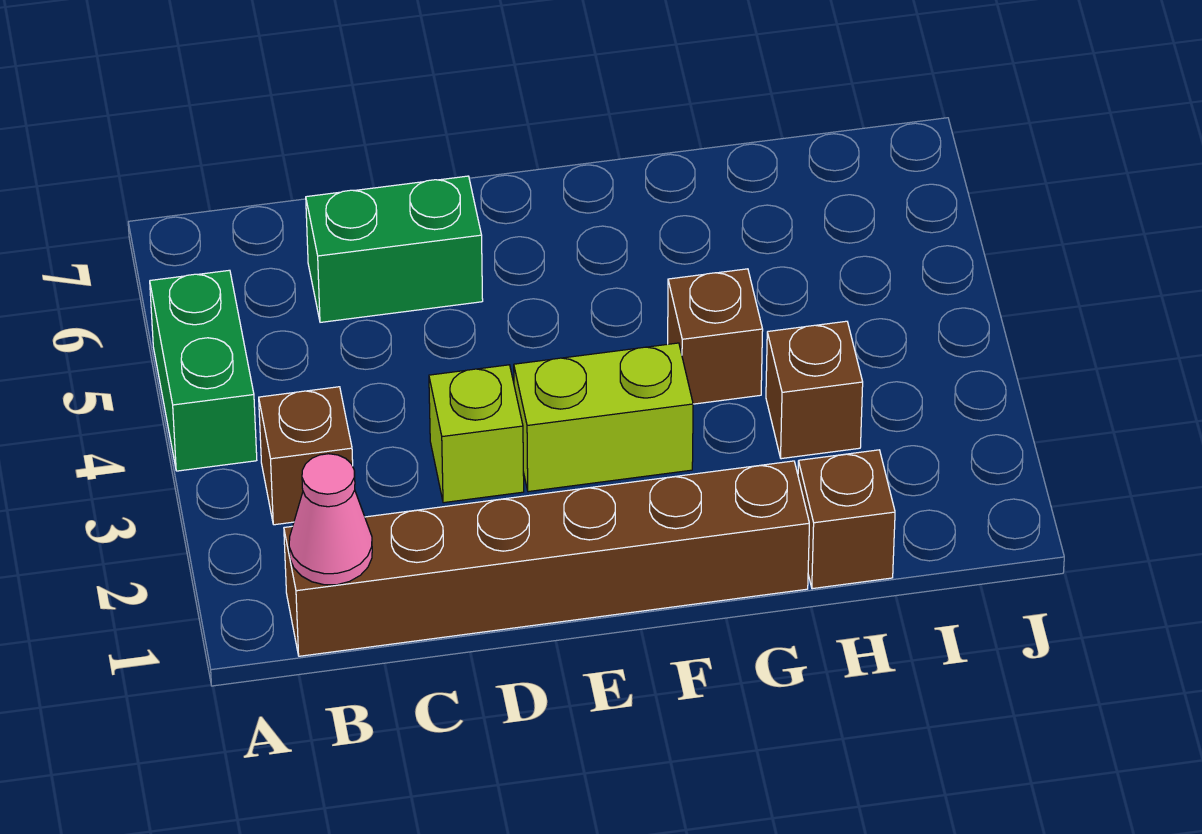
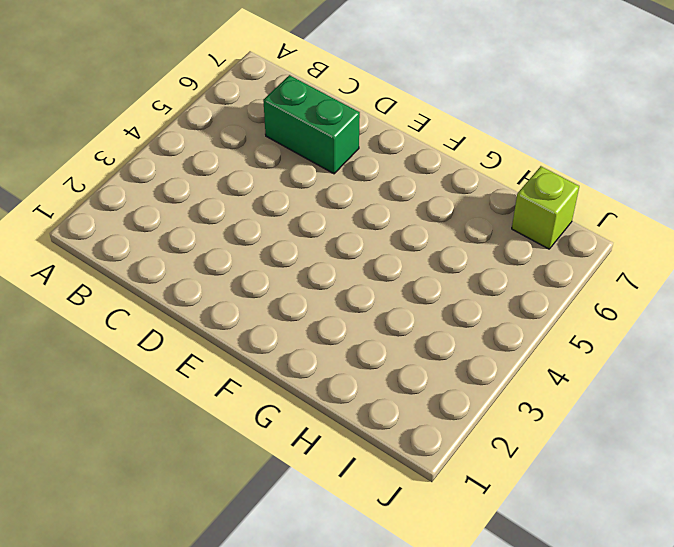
lime 1x1 brick [512,166,579,249] -> lime 1x1 brick moved to [429,365,524,503]
none -> green 1x2 brick [150,270,257,471]
none -> brown 1x6 brick [284,461,809,656]

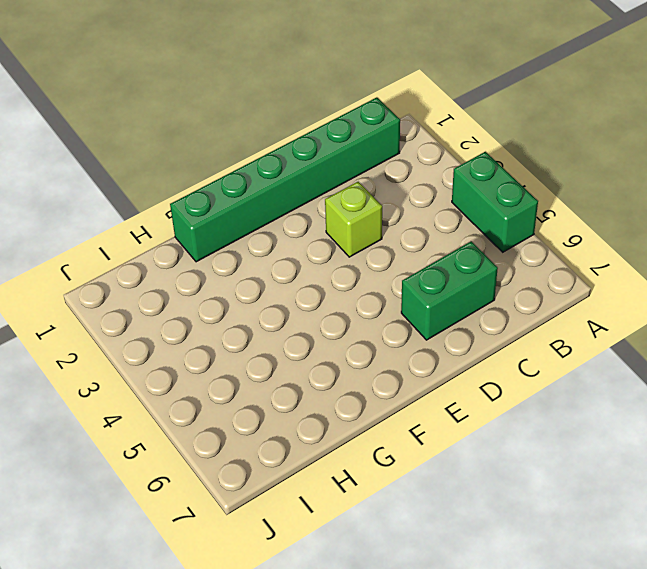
green 1x6 brick [170,97,400,262] -> brown 1x6 brick [284,461,809,656]
none -> brown 1x1 brick [259,387,353,525]
none -> lime 1x2 brick [514,343,693,492]

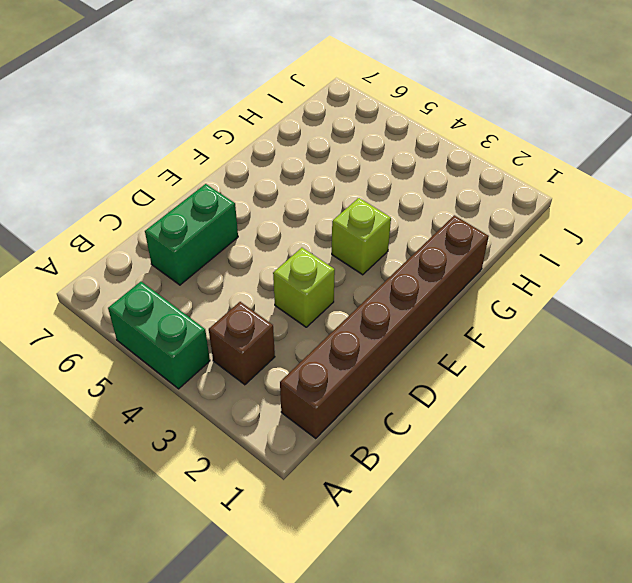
lime 1x1 brick [332,198,391,275] -> lime 1x2 brick [514,343,693,492]
none -> brown 1x1 brick [668,269,763,404]
none -> brown 1x1 brick [798,450,895,589]

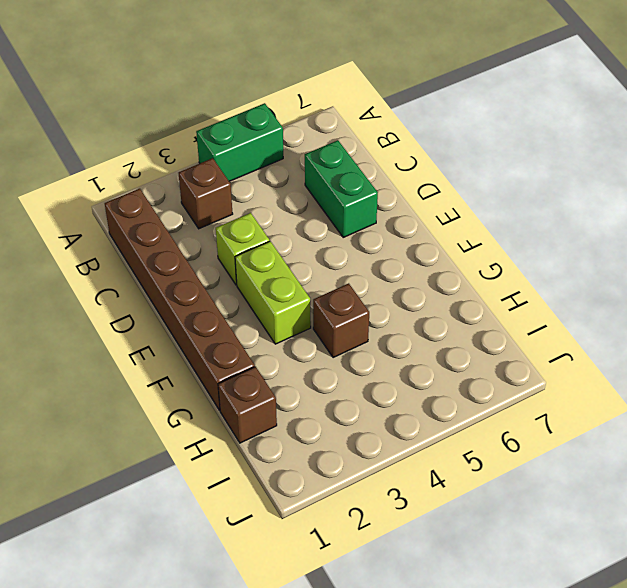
none -> brown 1x1 brick [766,321,863,459]
none -> pink 1x1 cone [289,454,372,585]

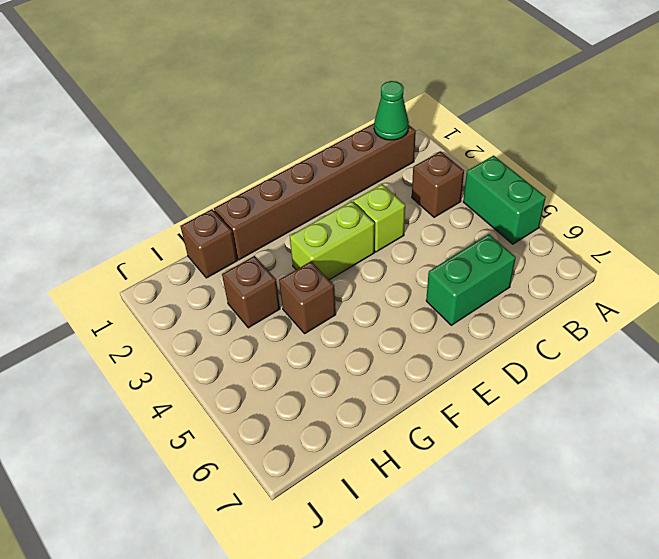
green 1x1 cone [374,81,409,140] -> pink 1x1 cone [289,454,372,585]

